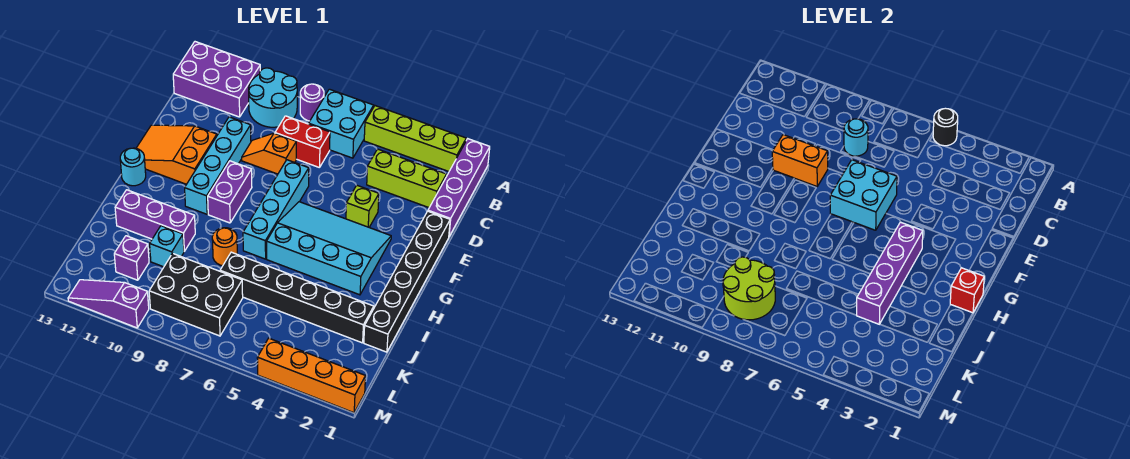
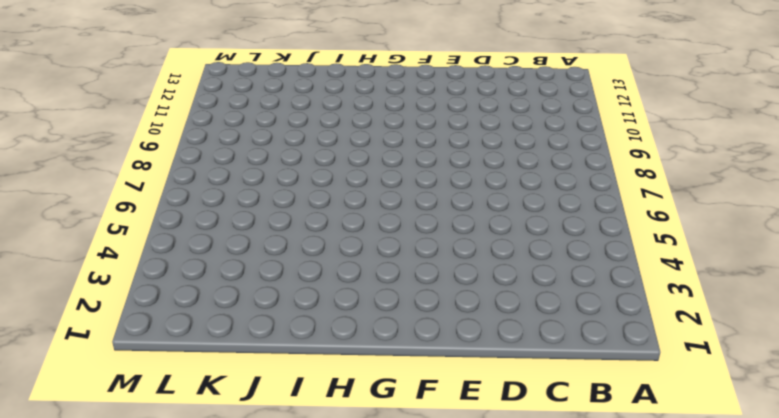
none -> purple 1x4 brick [428,139,490,236]
none -> lime 1x4 brick [364,106,466,171]
none -> cyan 2x2 brick [309,89,374,158]
none -> purple 1x1 round brick [300,84,324,121]

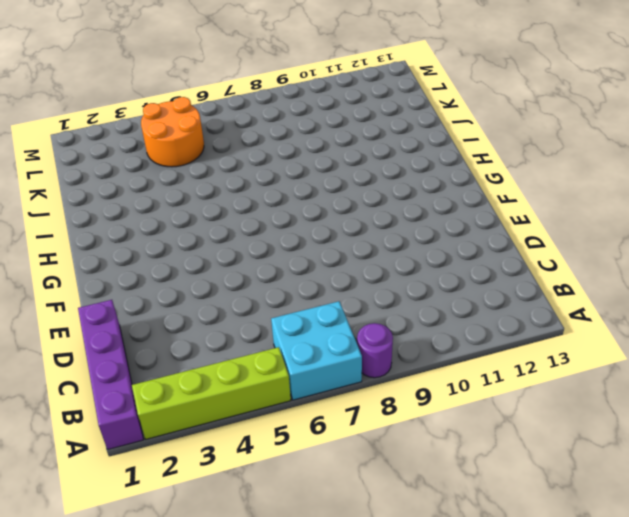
orange 2x2 round brick [141,97,204,167] -> none
none -> cyan 2x2 round brick [249,68,297,127]
none -> purple 2x3 brick [173,42,260,117]
none -> lime 1x3 brick [367,149,447,208]
none -> red 1x2 brick [275,116,330,168]

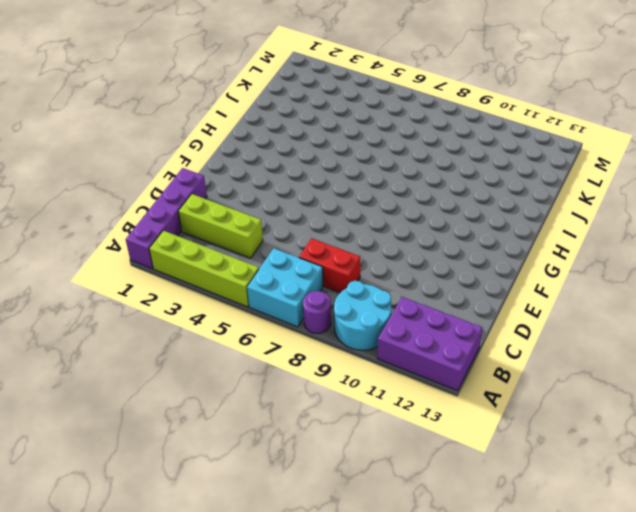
none -> orange 1x2 slope [242,133,296,174]
none -> cyan 1x4 brick [185,117,251,214]
none -> black 1x6 brick [364,211,450,352]
none -> lime 1x1 brick [346,185,379,227]

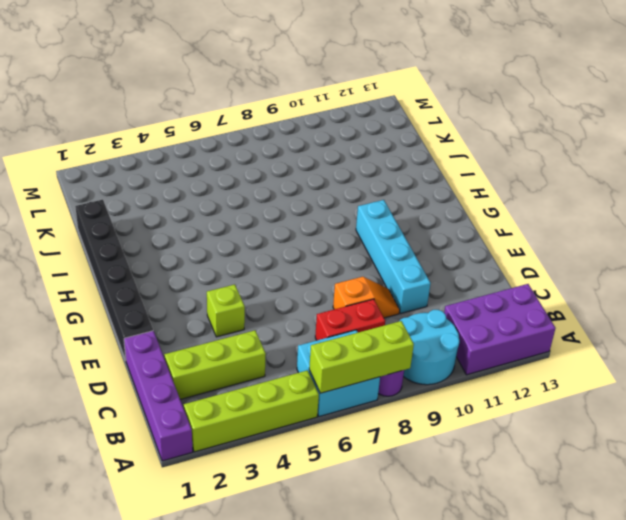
lime 1x3 brick [309,321,414,393] -> none
none -> cyan 1x4 brick [243,160,309,259]
none -> orange 2x3 slope [136,125,217,184]
none -> cyan 3x4 slope [267,202,391,295]
none -> purple 1x2 brick [208,161,252,223]

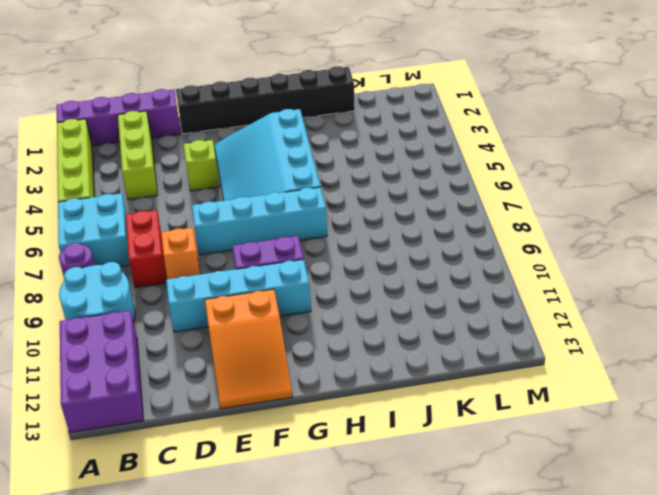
none -> cyan 1x1 round brick [120,148,146,186]
none -> orange 1x1 round brick [212,228,237,266]
none -> purple 1x3 brick [115,190,195,251]
none -> black 1x6 brick [220,252,374,343]

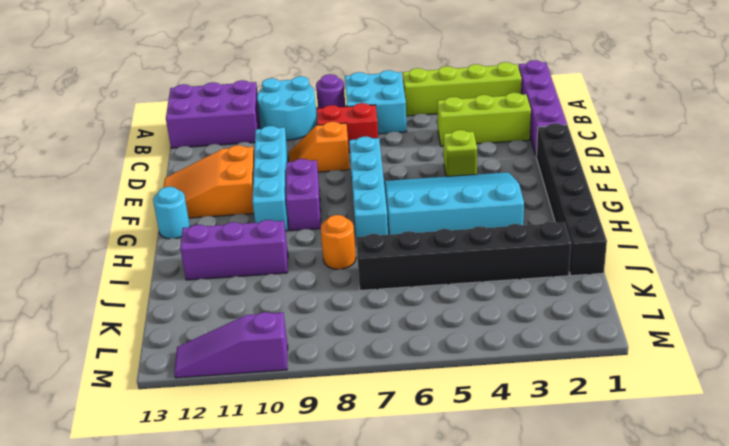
none -> cyan 1x1 brick [150,226,184,267]
none -> black 2x3 brick [149,253,243,336]
none -> purple 1x1 brick [114,236,149,280]
none -> orange 1x4 brick [257,338,366,413]

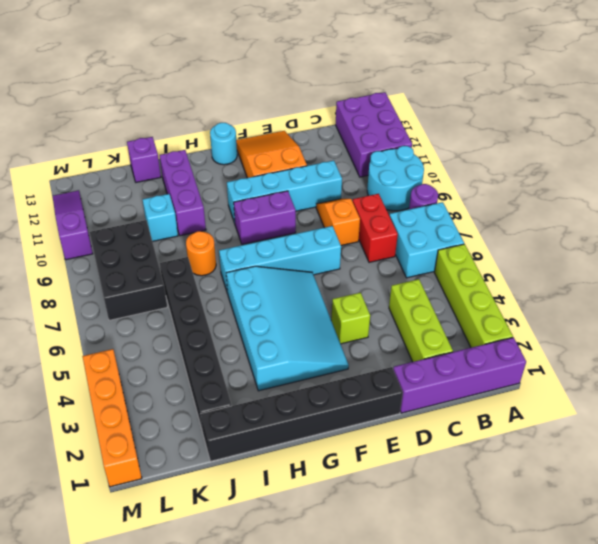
purple 1x1 brick [127,137,161,182] -> purple 1x1 brick moved to [114,236,149,280]
none -> black 1x1 round brick [933,108,958,146]
none -> cyan 1x1 round brick [844,119,868,156]
none -> cyan 2x2 brick [830,160,897,230]
none -> orange 1x2 brick [772,135,828,186]

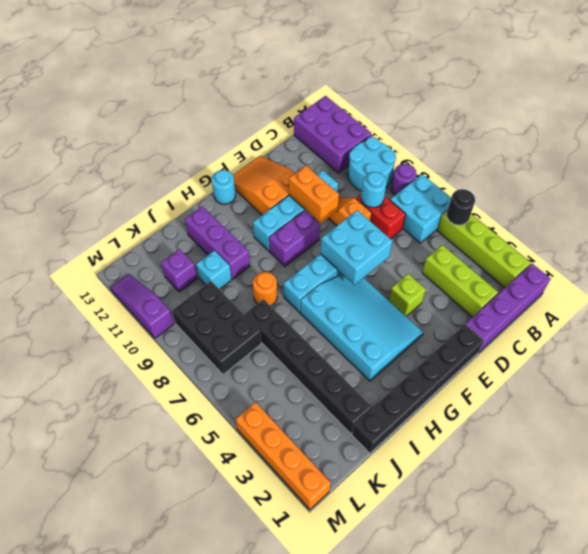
none -> purple 1x4 brick [857,222,923,324]
none -> red 1x1 brick [950,268,984,313]
none -> lime 2x2 round brick [723,257,775,320]

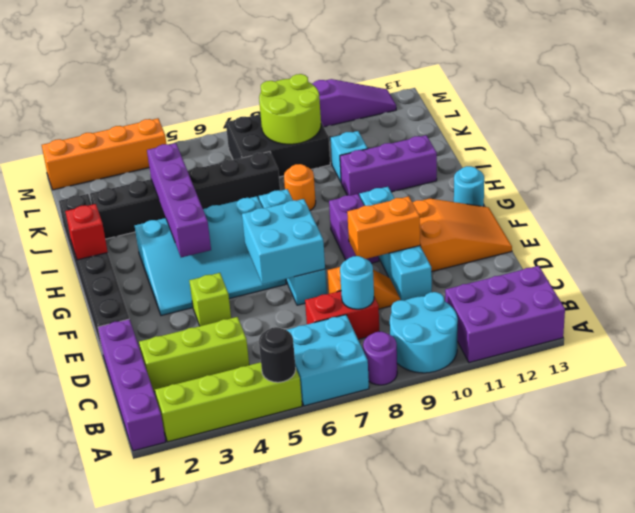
none -> purple 1x1 brick [114,236,149,280]

